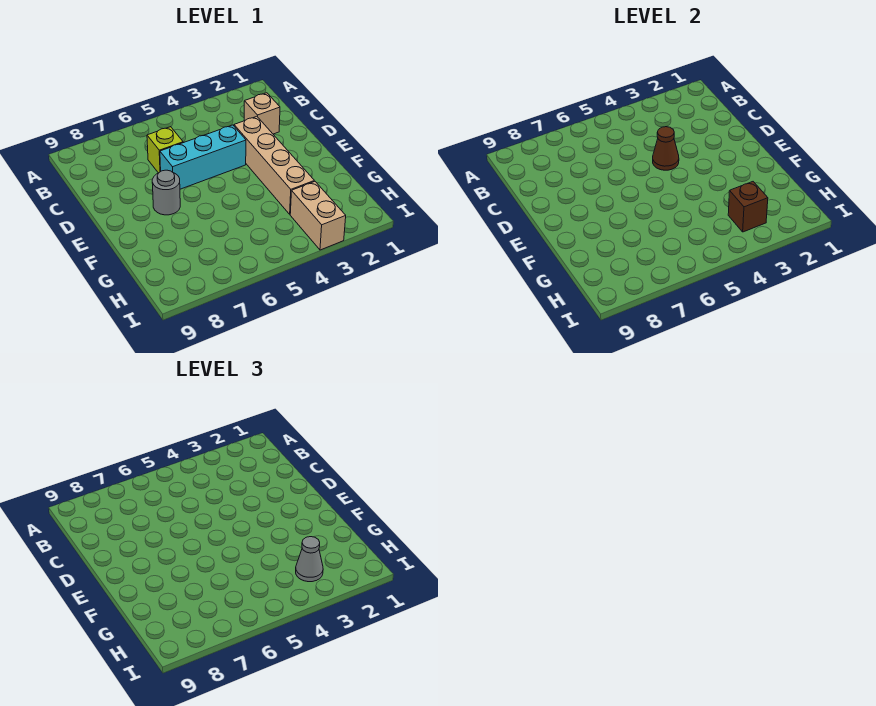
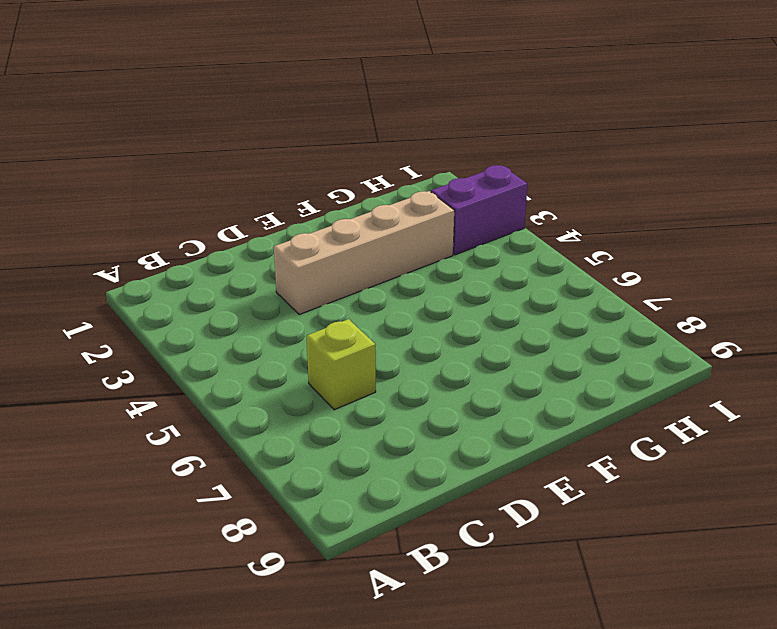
purple 1x2 brick [431,165,528,255] -> tan 1x2 brick [290,181,346,250]
none -> tan 1x1 brick [244,93,280,134]
none -> cyan 1x3 brick [160,125,246,189]

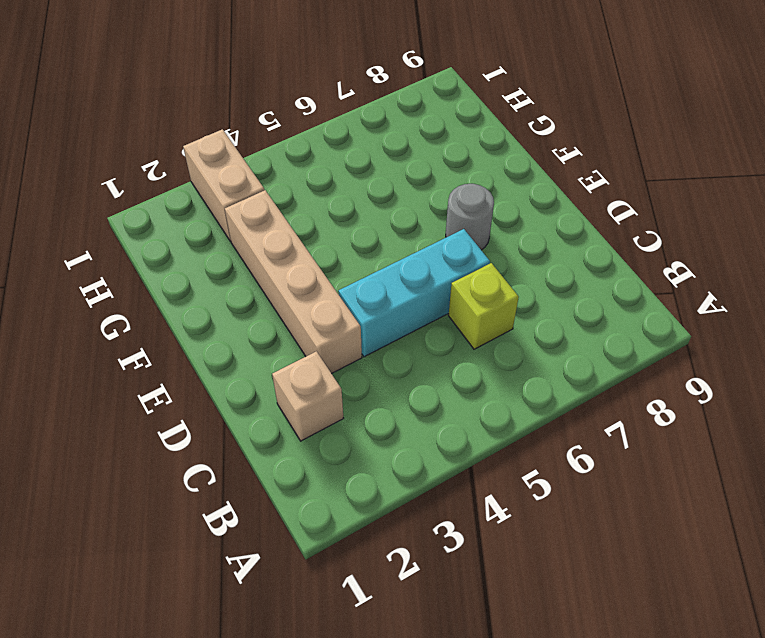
none -> brown 1x1 cone [653,127,679,170]
none -> brown 1x1 brick [728,182,768,232]

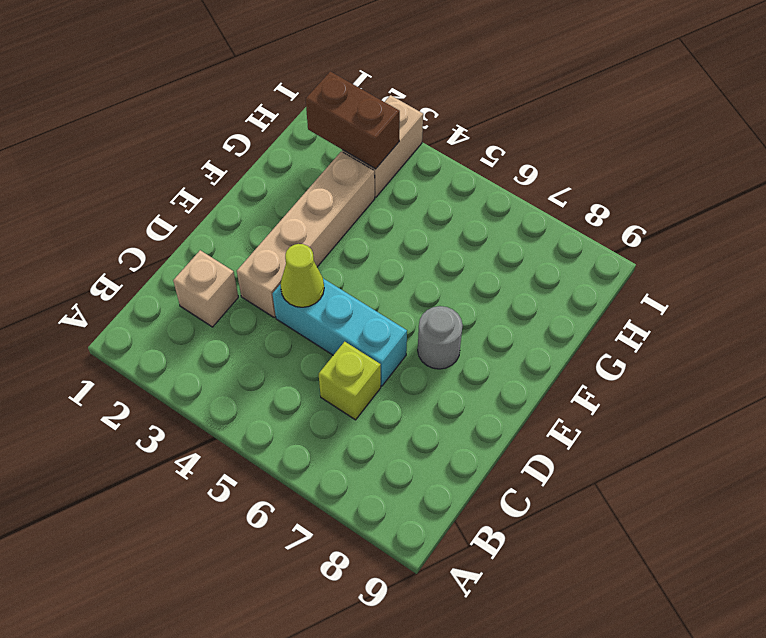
lime 1x1 cone [280,244,324,307] -> brown 1x1 cone [653,127,679,170]
brown 1x2 brick [306,71,400,169] -> brown 1x1 brick [728,182,768,232]
none -> grey 1x1 cone [296,537,323,582]

